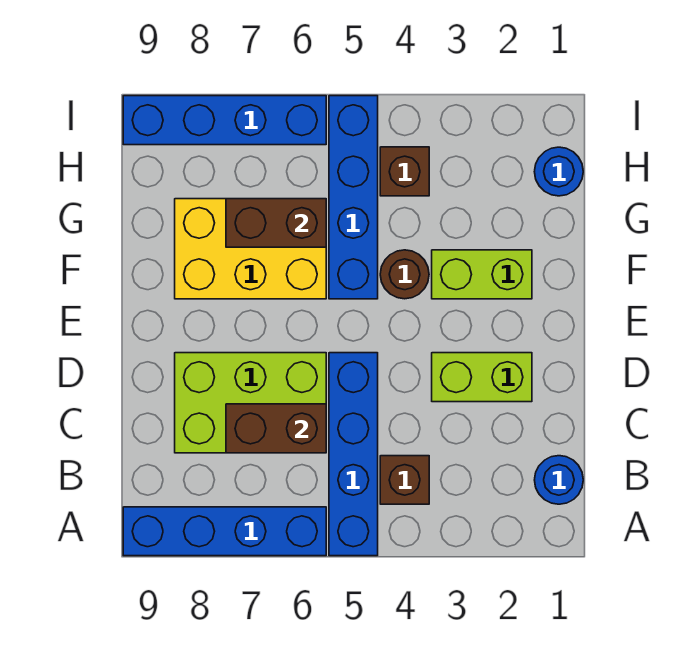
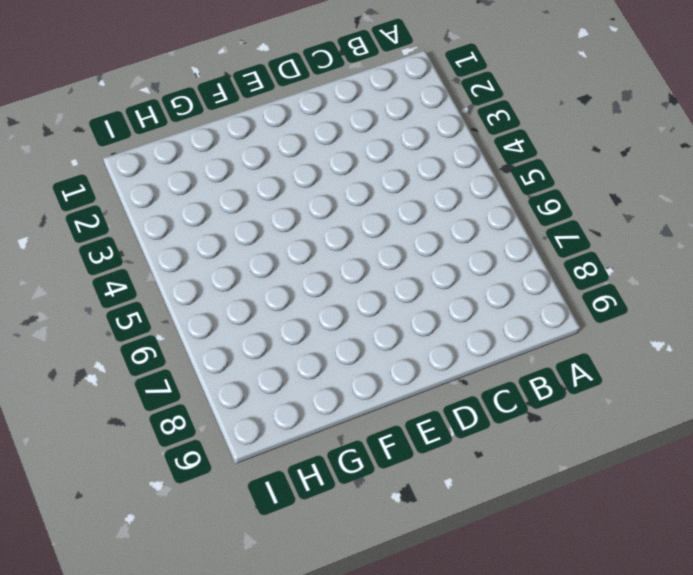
none -> blue 1x4 brick [329,353,378,556]
none -> blue 1x4 brick [123,507,326,556]
none -> blue 1x1 round brick [535,456,583,504]

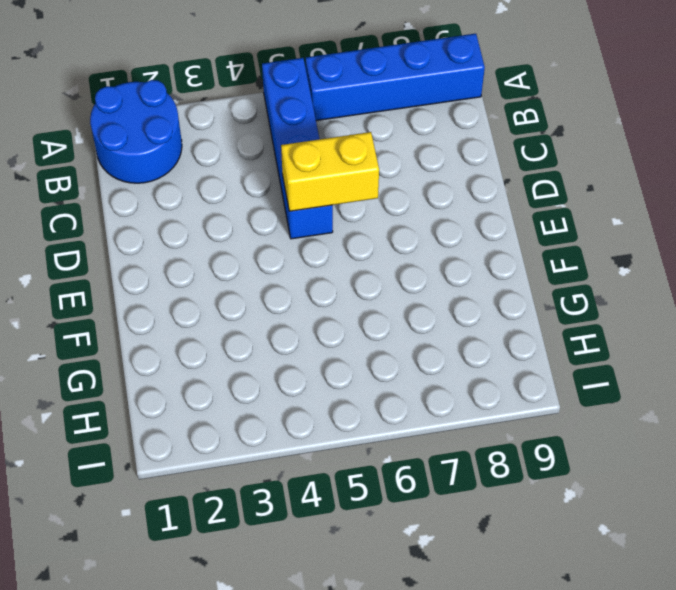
blue 2x2 round brick [90,80,182,183] -> blue 1x1 round brick [535,456,583,504]
yellow 1x2 brick [281,132,379,211] -> none
none -> brown 1x1 brick [380,456,429,504]
none -> lime 2x3 brick [175,353,326,453]
none -> lime 1x2 brick [432,353,532,402]

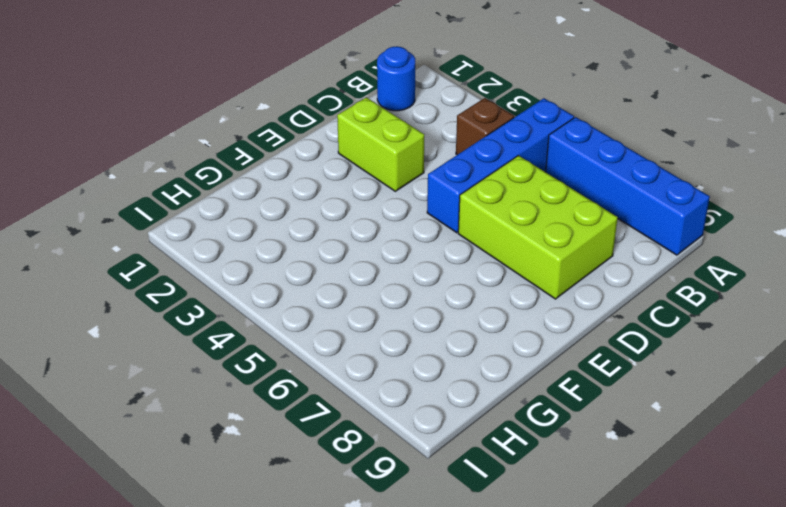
none -> lime 1x2 brick [432,250,532,299]
none -> brown 1x1 round brick [380,250,429,299]
none -> blue 1x4 brick [329,96,378,299]

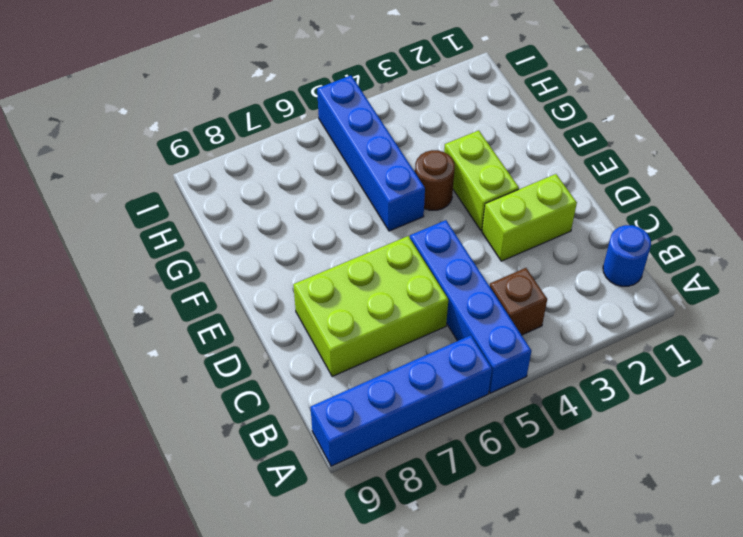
lime 1x2 brick [444,130,519,231] -> lime 1x2 brick turned to [432,250,532,299]
none -> yellow 2x3 brick [175,199,326,299]
none -> blue 1x1 round brick [534,147,583,196]
none -> brown 1x1 brick [380,147,429,196]

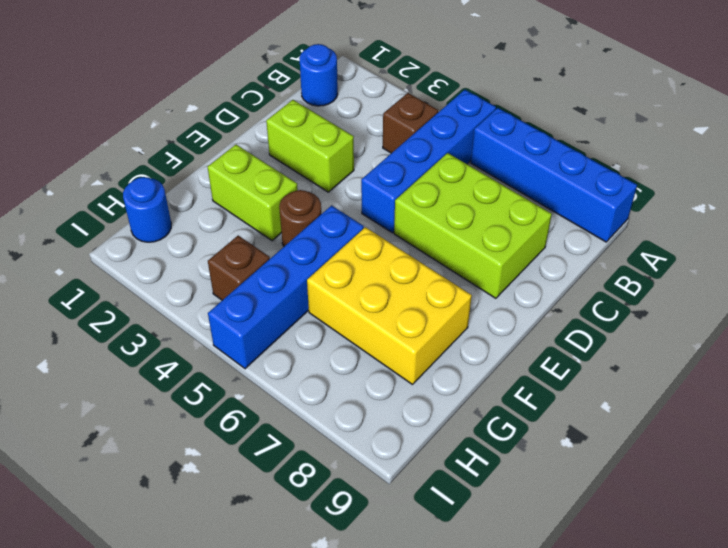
none -> blue 1x4 brick [123,96,326,145]
none -> brown 1x2 brick [226,404,326,453]
none -> brown 1x2 brick [226,199,326,247]

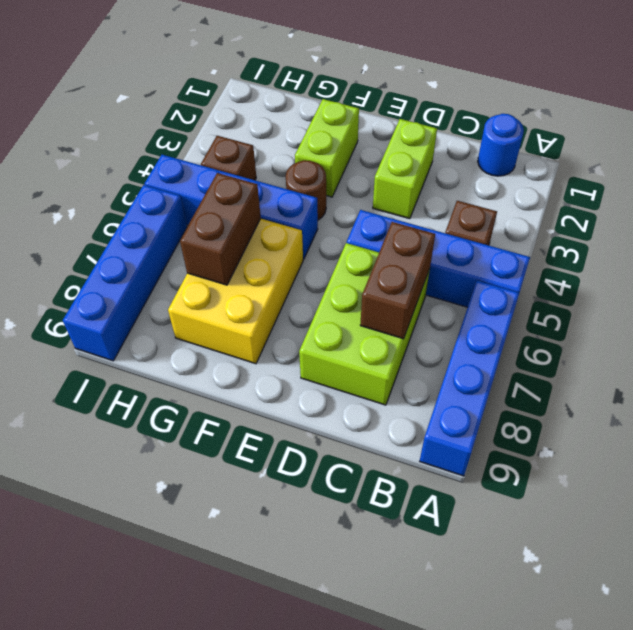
none -> blue 1x1 round brick [534,147,583,196]

